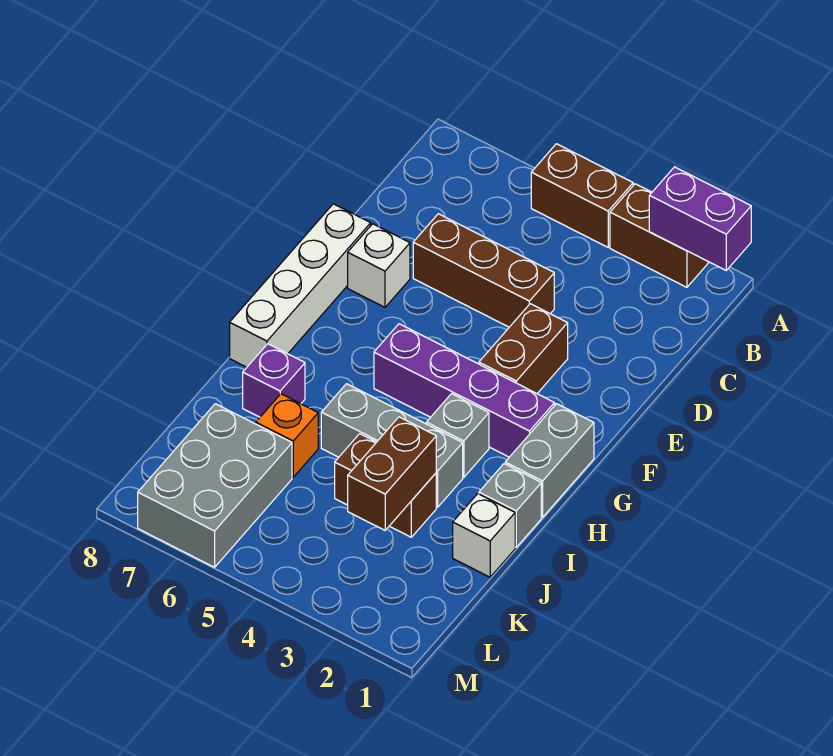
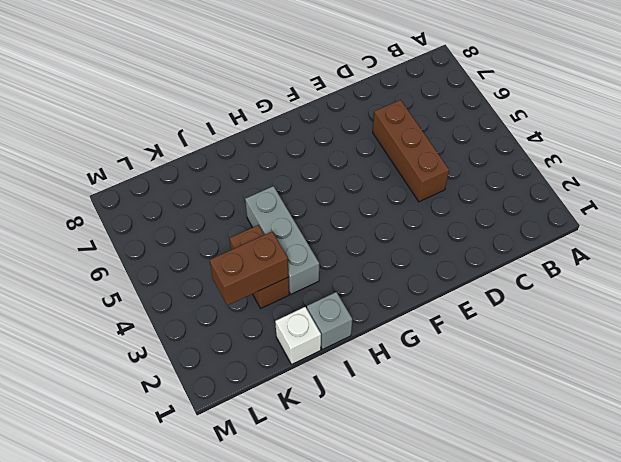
none -> brown 1x2 brick [610,184,709,287]
none -> brown 1x2 brick [531,144,633,247]
none -> brown 1x2 brick [479,304,568,393]

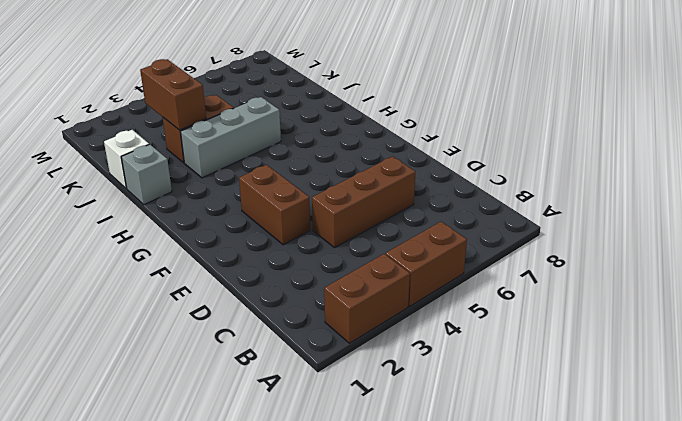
none -> white 1x1 brick [348,224,410,307]
none -> white 1x4 brick [230,204,371,367]
none -> grey 1x2 brick [505,404,594,517]

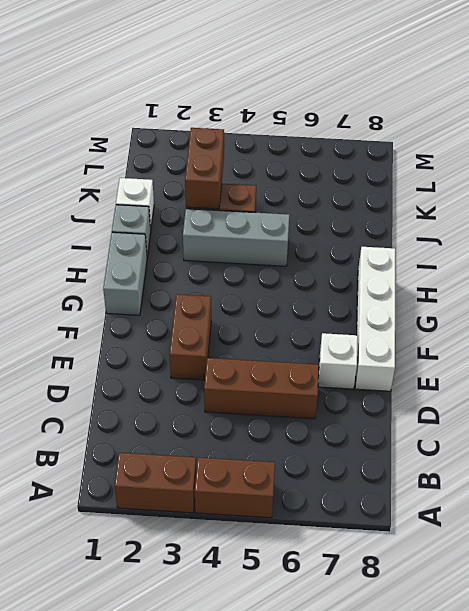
none -> purple 1x4 brick [374,324,555,457]
none -> grey 1x1 brick [426,394,489,477]
none -> purple 1x1 brick [243,344,305,417]

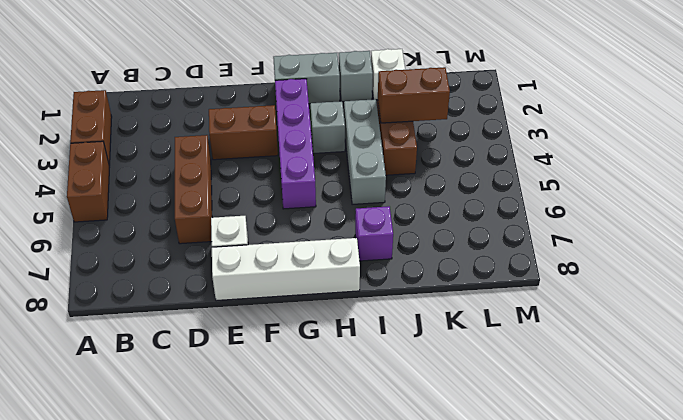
none -> orange 1x1 brick [256,394,318,477]
none -> grey 2x3 brick [138,404,292,567]
none -> purple 1x2 brick [649,167,751,270]

